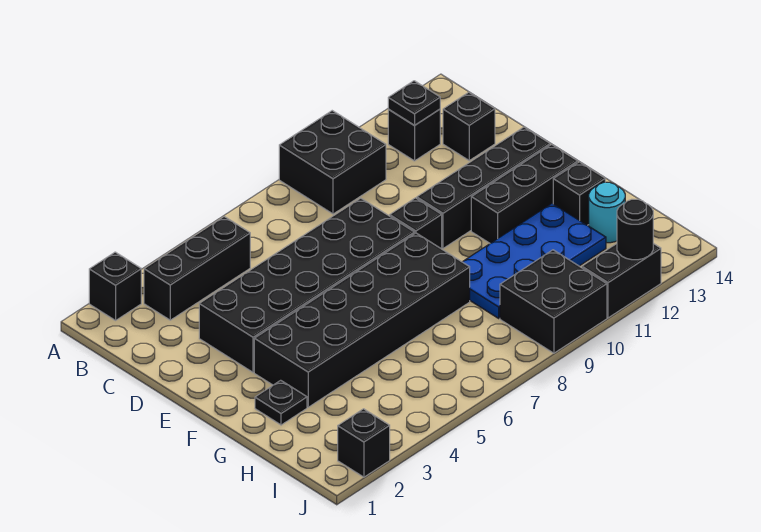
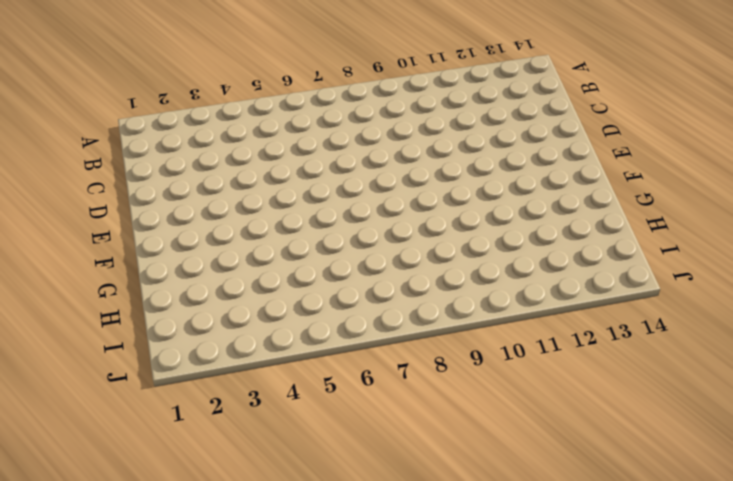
none -> black 1x1 brick [89,252,141,320]
none -> black 2x2 brick [279,111,386,214]
none -> black 1x3 brick [144,217,250,320]

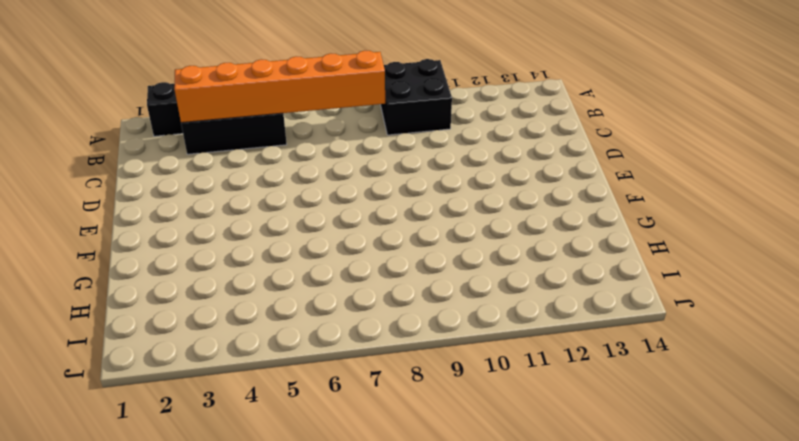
orange 1x6 brick [174,51,385,123] -> none
none -> black 1x1 brick [388,109,440,161]
none -> black 1x1 brick [443,92,495,160]
none -> black 2x6 brick [199,198,415,372]

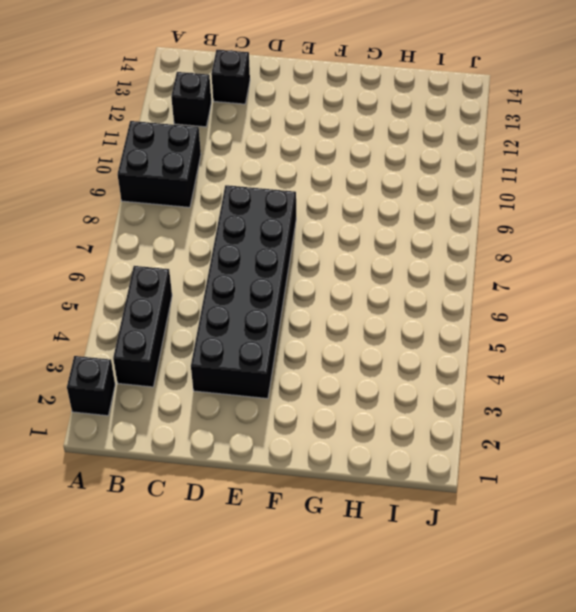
none -> black 1x1 brick [390,198,442,249]
none -> black 1x4 brick [417,127,550,248]
none -> black 2x6 brick [254,233,470,407]

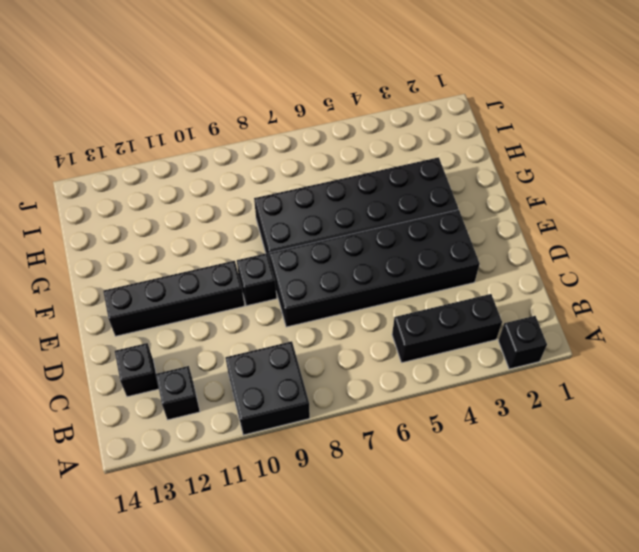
none -> black 1x3 brick [471,144,578,243]
none -> black 1x1 plate [255,380,307,425]
none -> blue 2x4 plate [463,203,606,318]

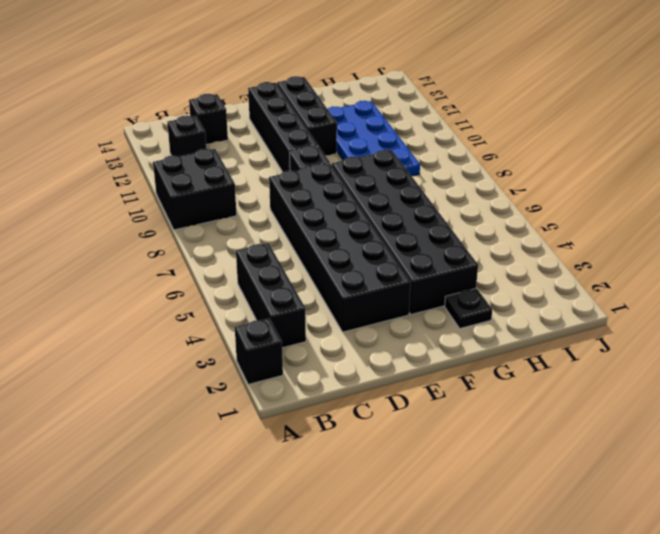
none -> black 1x1 brick [553,162,605,225]
none -> cyan 1x1 round brick [589,182,625,243]
none -> black 2x2 brick [500,250,607,353]

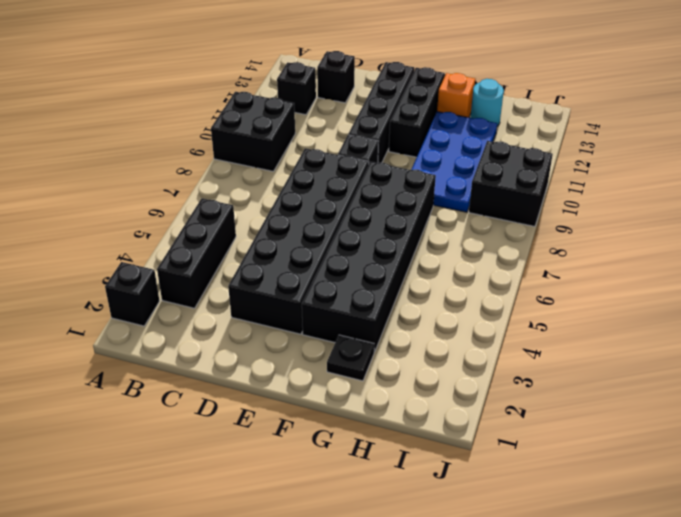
orange 1x1 brick [437,73,475,118] -> black 1x1 brick [553,162,605,225]
none -> black 1x1 brick [338,409,390,477]
none -> black 1x2 brick [582,243,661,318]
none -> black 1x1 plate [388,81,440,125]

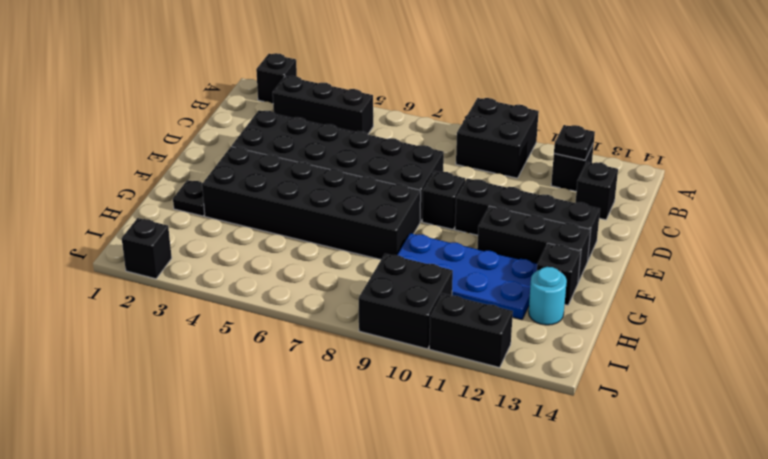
none -> black 1x1 round brick [617,199,653,260]

